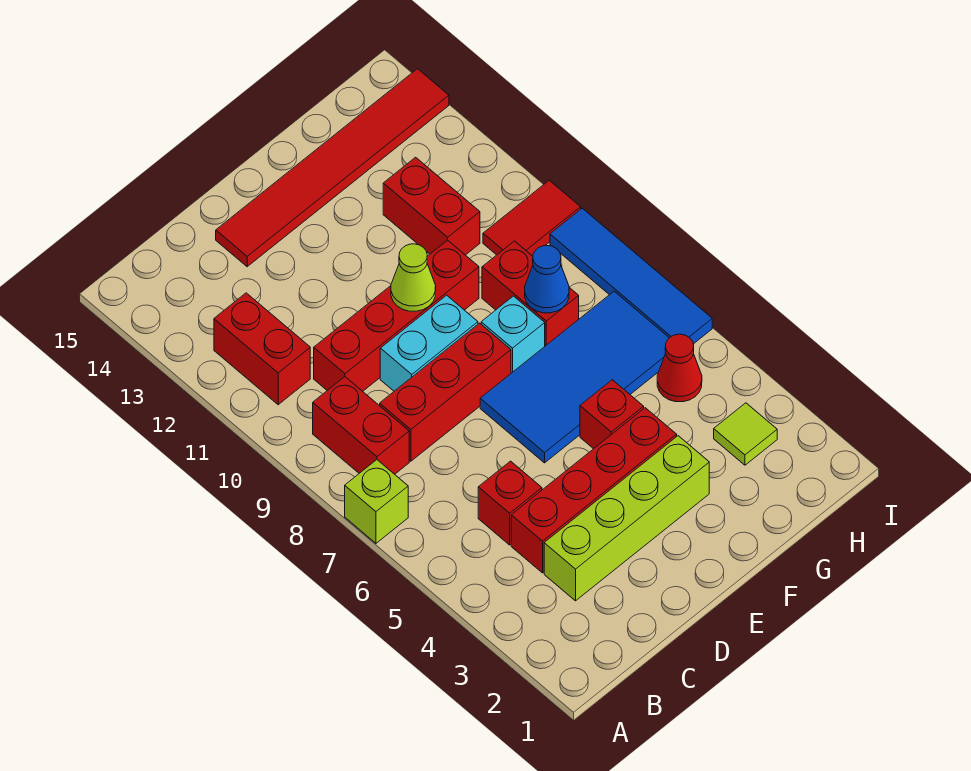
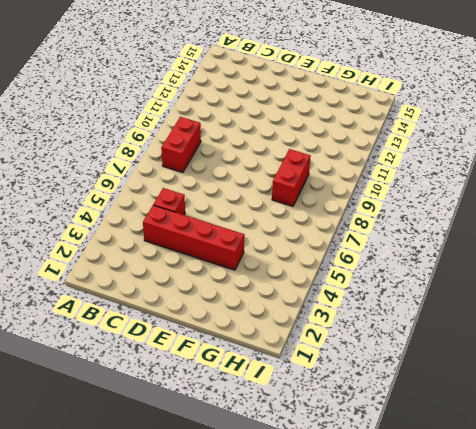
none -> lime 1x1 brick [345,460,408,543]
none -> red 1x2 brick [214,293,310,405]
none -> lime 1x4 brick [544,436,709,601]

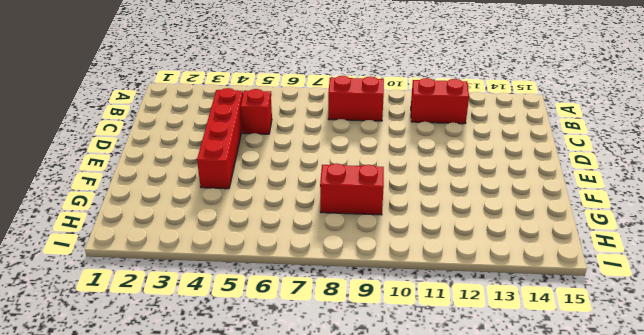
none -> lime 1x1 brick [345,460,408,543]
none -> lime 1x4 brick [544,436,709,601]
none -> red 1x3 brick [380,323,511,461]

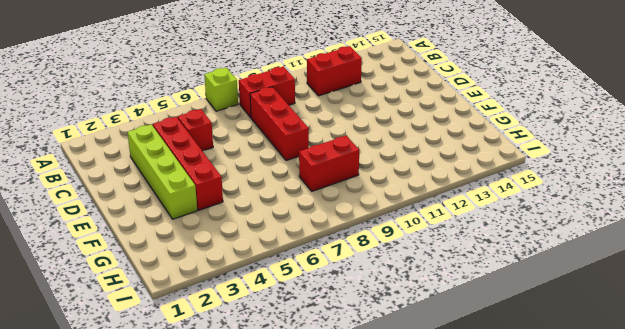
none -> red 1x4 brick [314,240,479,391]
none -> cyan 1x2 brick [380,295,478,391]
none -> red 1x6 tile [216,69,449,267]

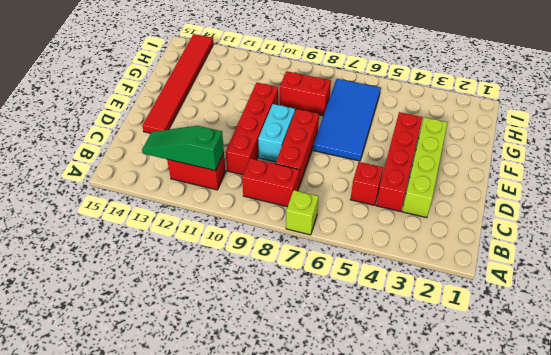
green 1x3 slope [142,126,224,171] -> none
none -> red 1x1 brick [580,380,644,449]
none -> cyan 1x1 brick [481,296,545,373]
none -> red 1x2 brick [383,157,480,255]

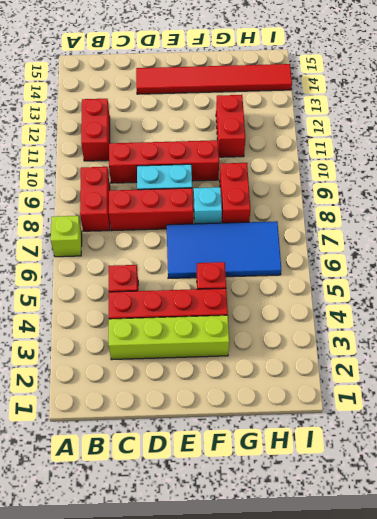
none -> lime 1x1 tile [714,403,777,465]
none -> red 1x1 cone [657,334,702,402]
none -> red 1x2 tile [483,180,581,256]

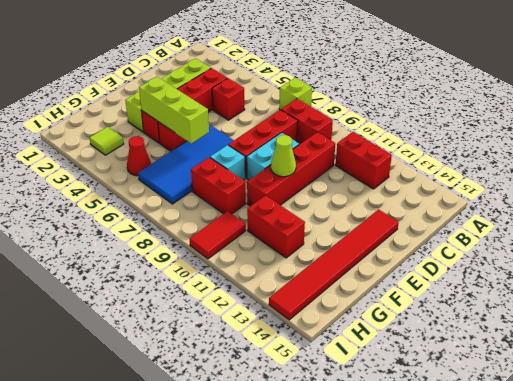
lime 1x3 brick [139,77,209,143] -> none
none -> blue 1x4 tile [550,208,712,344]
none -> blue 1x1 cone [525,246,569,313]

